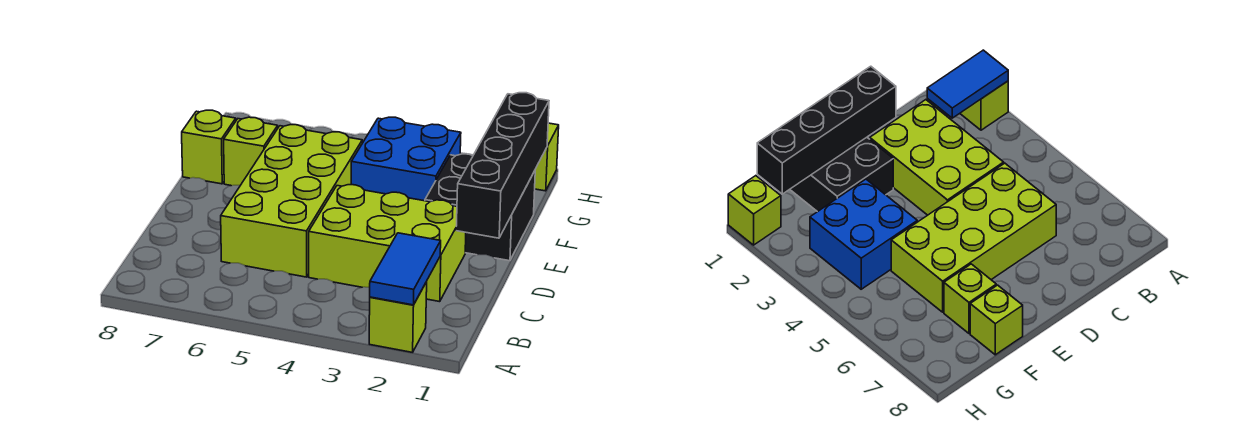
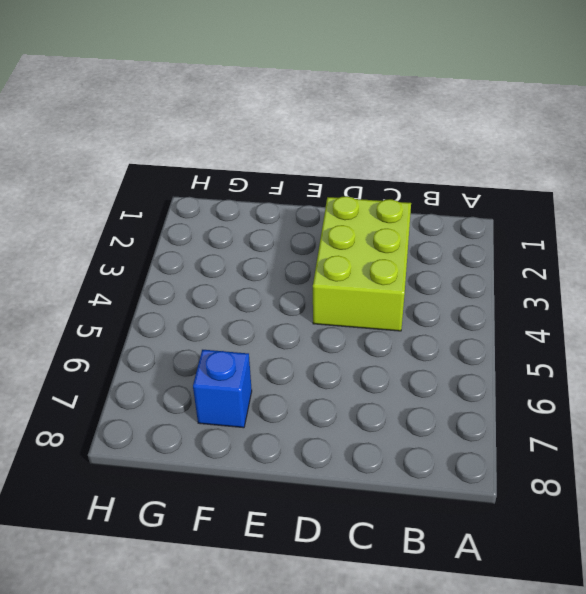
blue 1x1 brick [193,350,252,428] -> lime 1x1 brick [224,117,278,186]
none -> lime 1x1 brick [369,282,427,352]
none -> lime 2x4 brick [221,125,362,277]

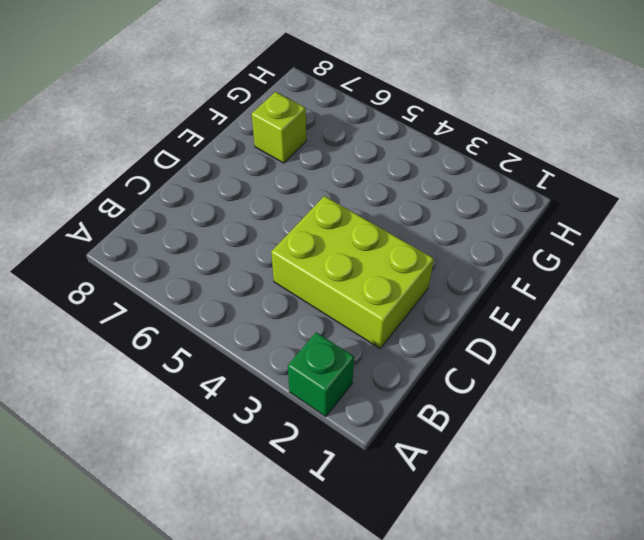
green 1x1 brick [288,332,354,417] -> lime 1x1 brick [369,282,427,352]
none -> lime 2x4 brick [221,125,362,277]
none -> black 2x2 brick [425,154,535,261]

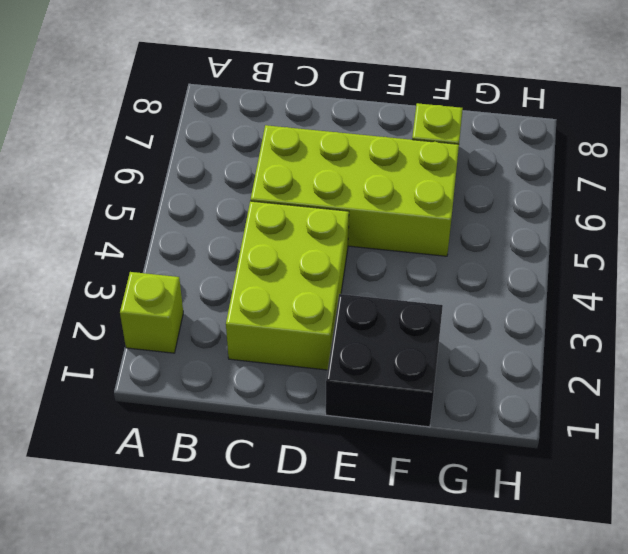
none -> blue 2x2 brick [351,117,461,201]
none -> lime 1x1 brick [182,110,236,184]

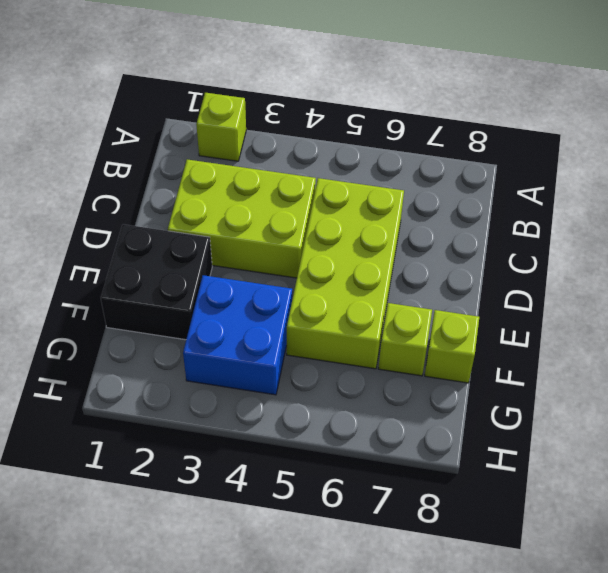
none -> lime 1x1 brick [535,123,559,191]
none -> blue 1x2 tile [370,233,441,305]

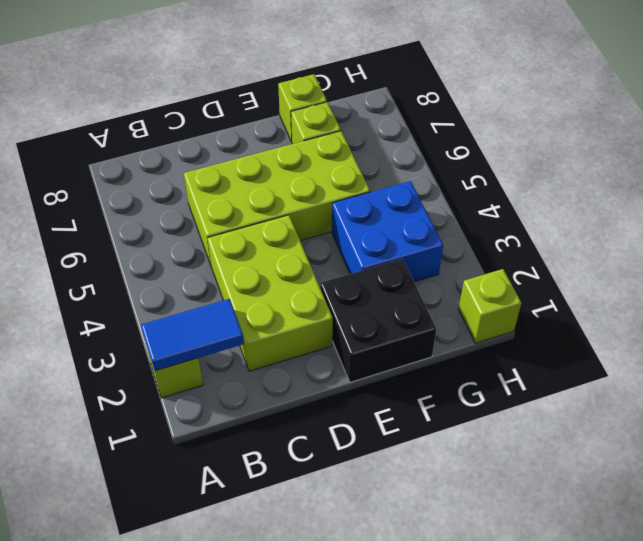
none -> black 1x4 brick [456,93,549,238]

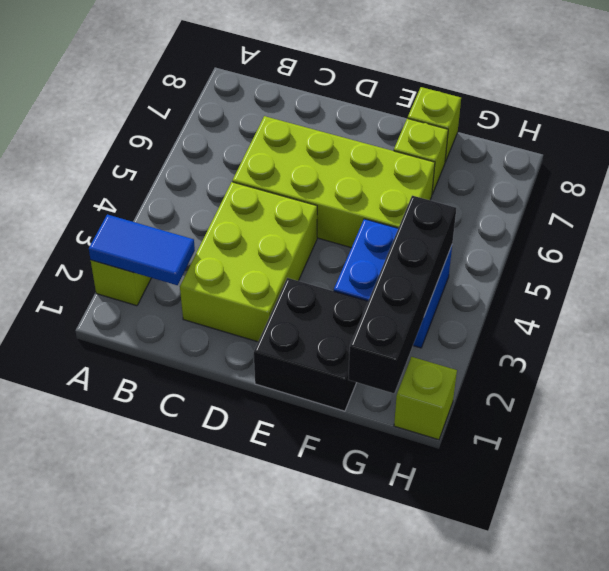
black 1x4 brick [348,196,456,393] -> black 1x4 brick turned to [456,93,549,238]

